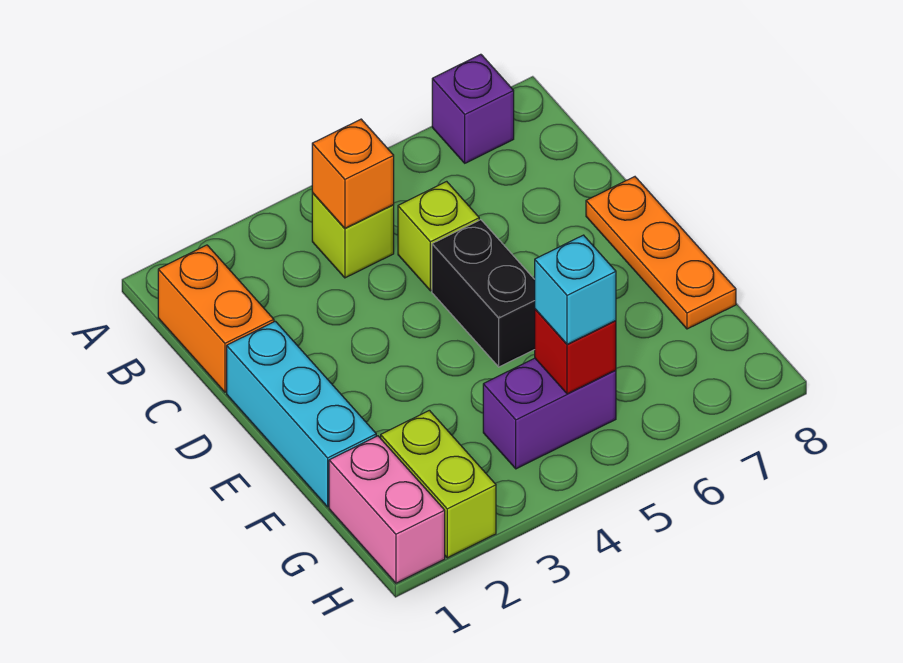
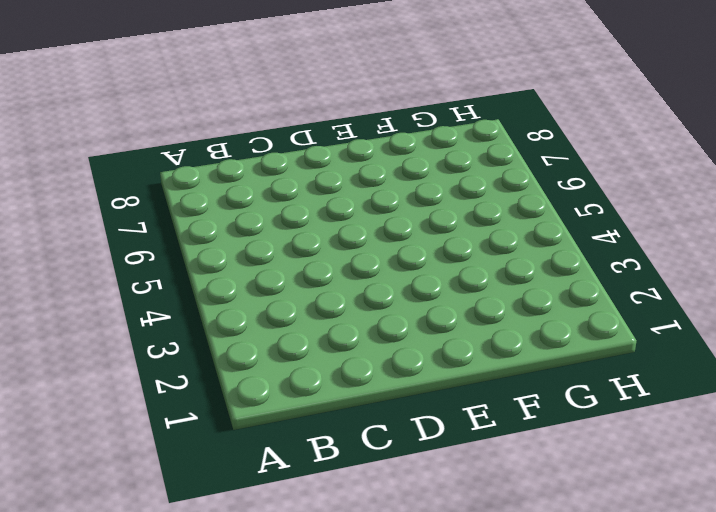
none -> purple 1x1 brick [432,54,514,163]
none -> orange 1x2 brick [158,245,274,392]
none -> lime 1x1 brick [312,193,394,278]

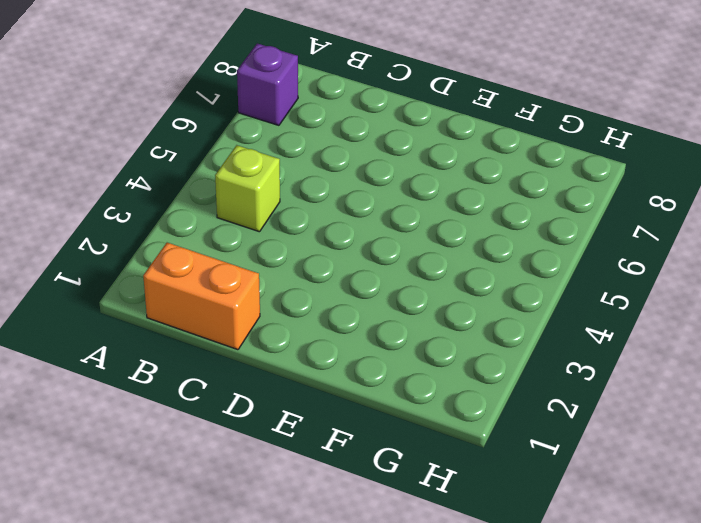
none -> lime 1x1 brick [398,181,479,291]
none -> cyan 1x3 brick [227,321,376,507]
none -> black 1x2 brick [432,220,535,367]

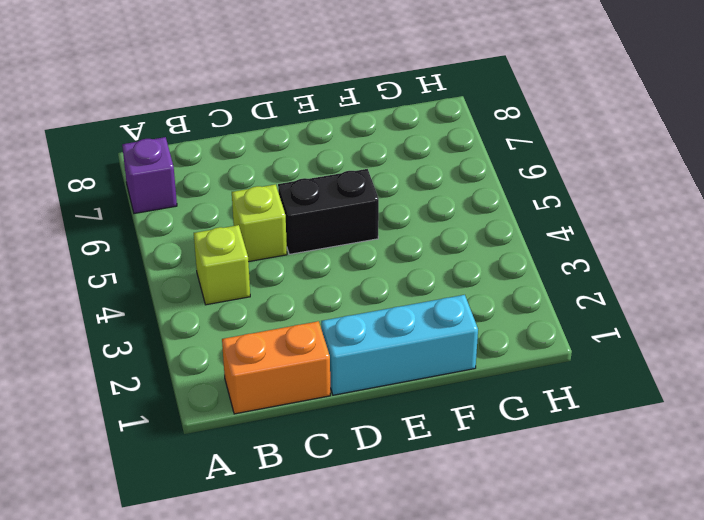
none -> orange 1x3 plate [586,177,736,329]
none -> pink 1x2 brick [329,436,445,583]
none -> lime 1x2 brick [381,410,496,558]

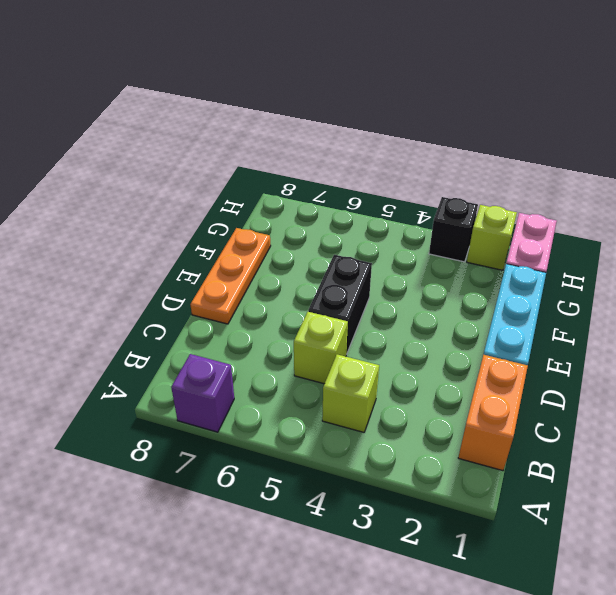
lime 1x1 brick [467,205,517,270] -> lime 1x2 brick [381,410,496,558]
black 1x1 brick [429,197,478,262] -> none
none -> purple 1x2 brick [483,358,616,469]
none -> orange 1x1 brick [312,119,394,228]
none -> red 1x1 brick [535,309,616,394]

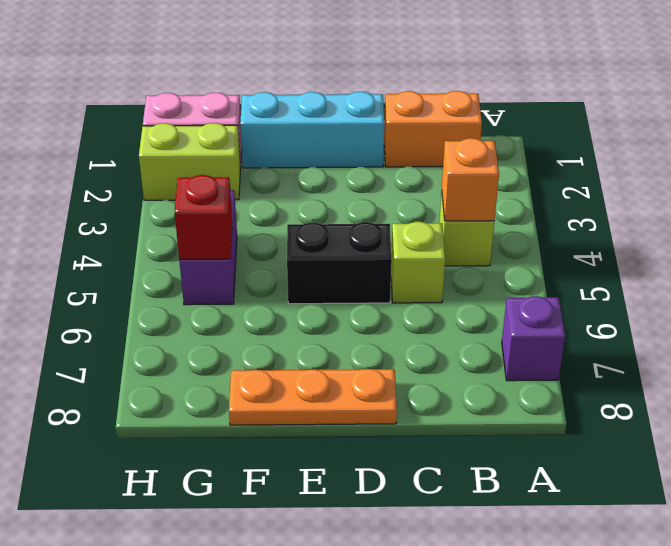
none -> cyan 1x1 brick [535,235,616,344]

